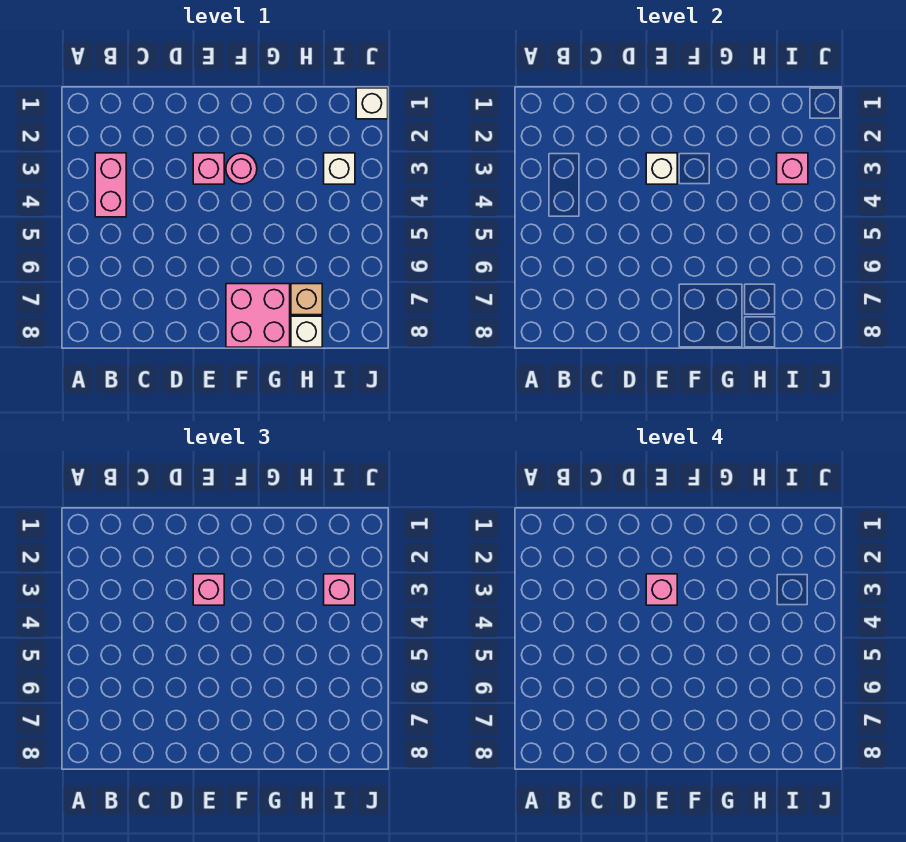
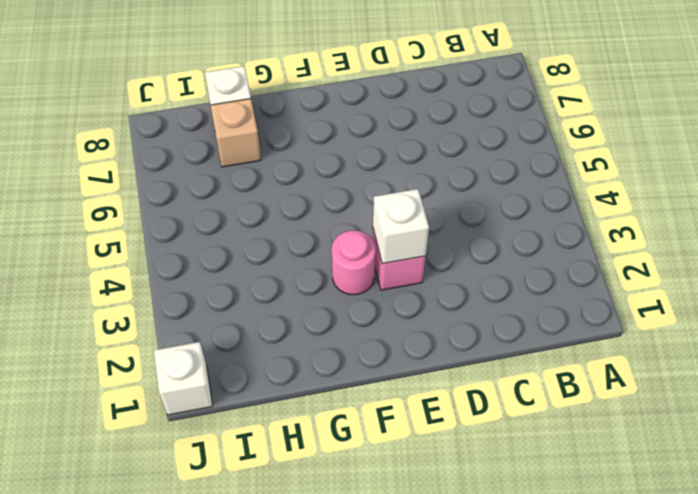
none -> pink 1x2 brick [95,153,126,217]
none -> pink 2x2 brick [226,284,290,347]
none -> white 1x1 brick [324,153,355,184]

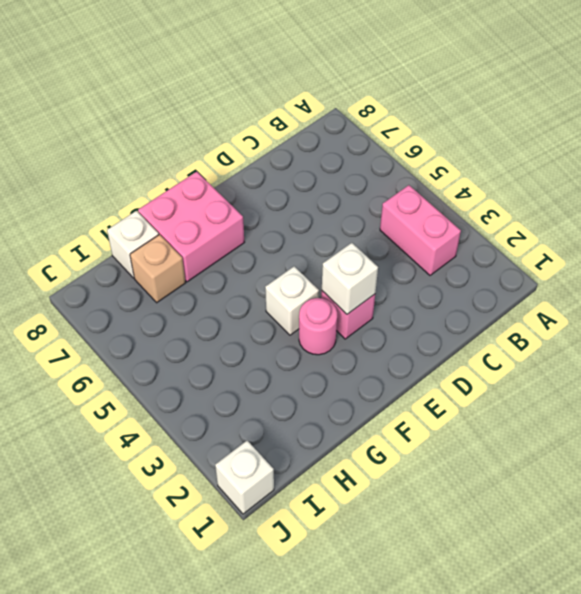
white 1x1 brick [265,266,319,335] -> white 1x1 brick moved to [324,153,355,184]
none -> pink 1x1 brick [777,153,808,184]
none -> pink 1x1 brick [193,574,224,605]
none -> pink 1x1 brick [324,574,355,605]

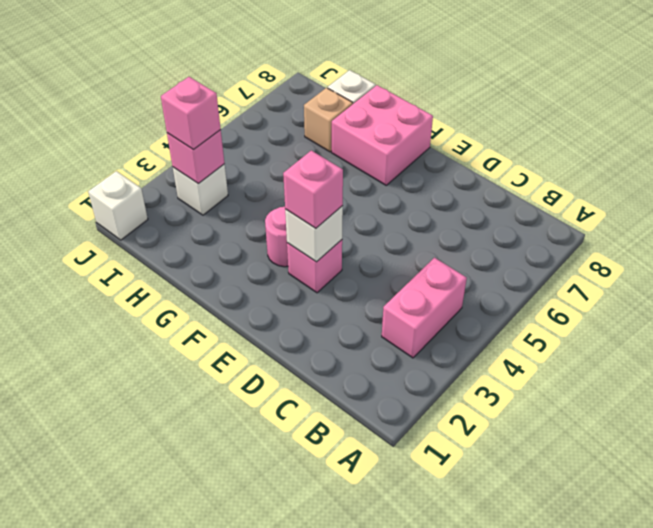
none -> pink 1x1 brick [646,574,677,605]

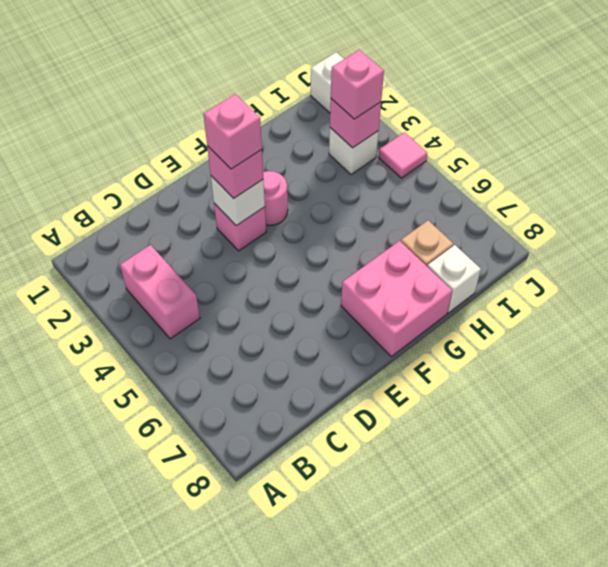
pink 1x1 tile [379,132,427,178] -> none

